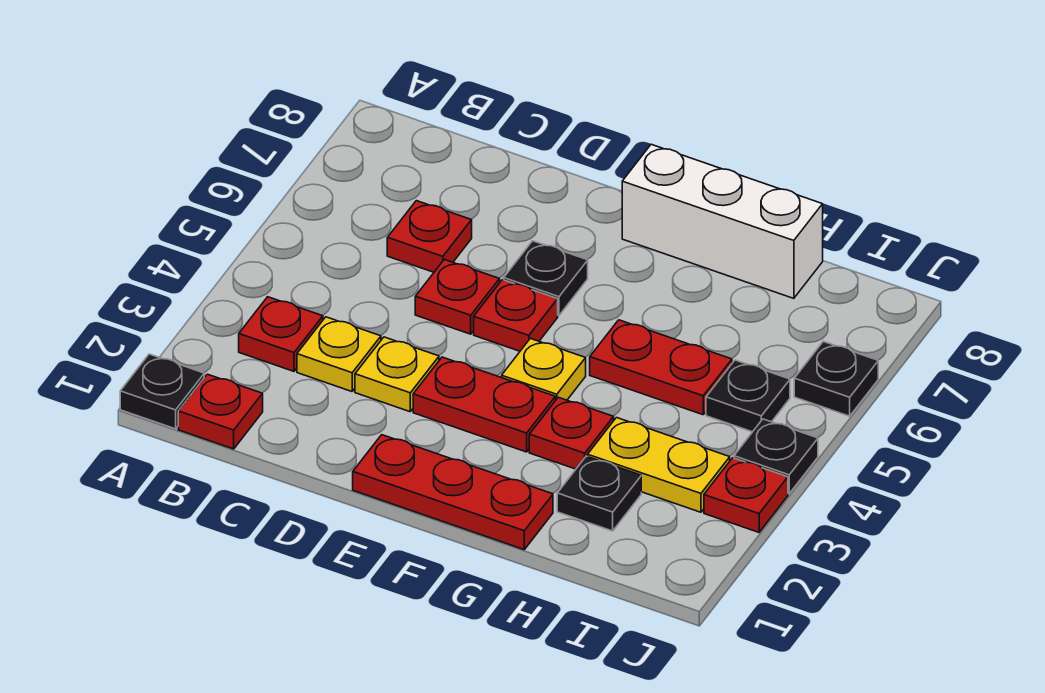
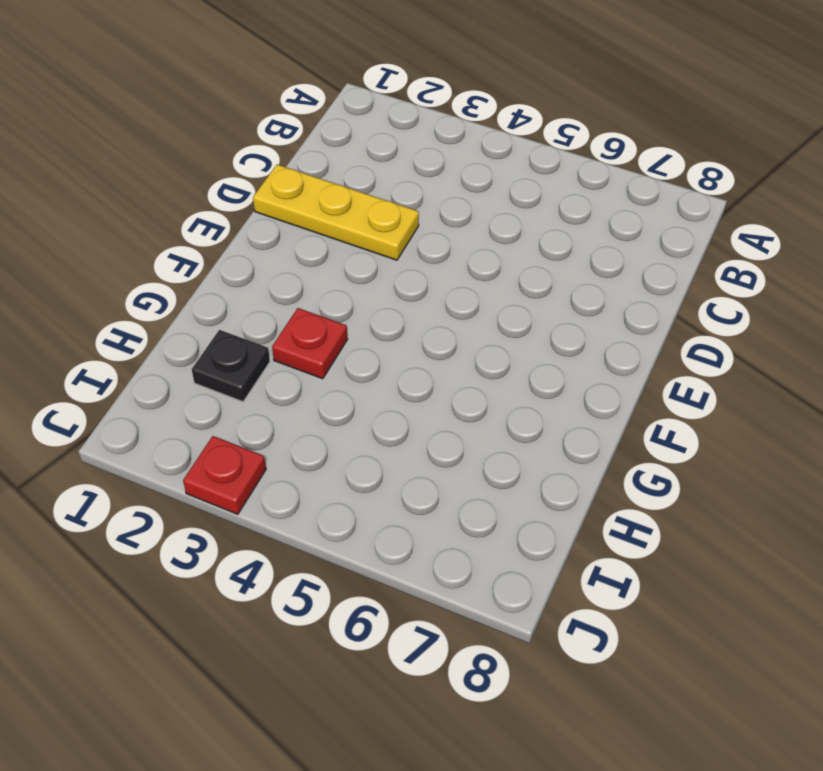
yellow 1x3 plate [253,165,419,260] -> yellow 1x1 plate [355,337,439,412]
none -> black 1x1 plate [120,354,204,429]
none -> red 1x1 plate [178,374,263,449]
none -> red 1x1 plate [239,297,323,371]

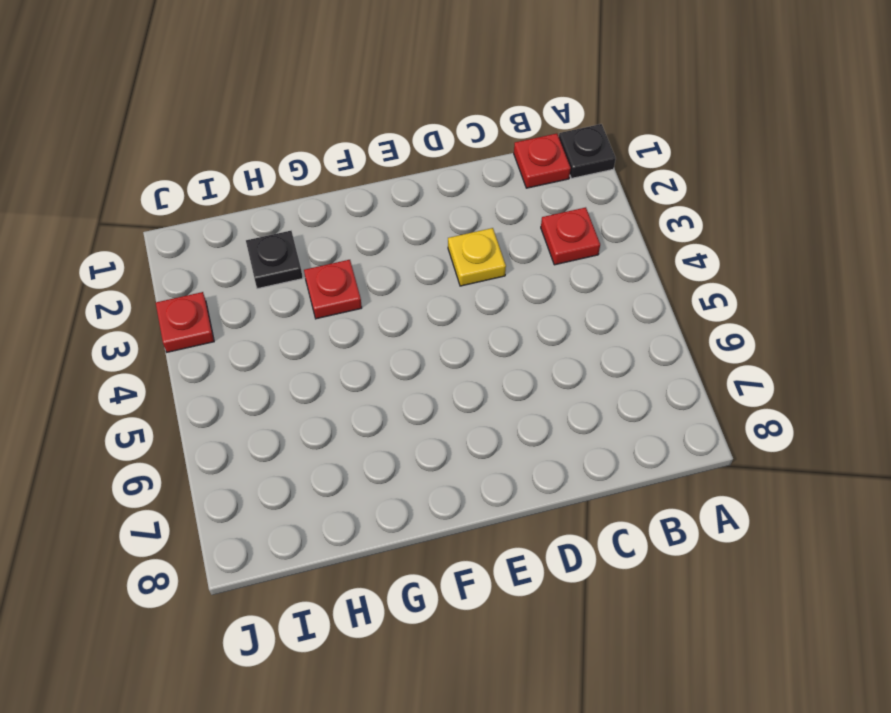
none -> yellow 1x1 plate [297,317,381,391]
none -> red 1x1 plate [387,201,472,272]
none -> red 1x1 plate [415,259,500,334]

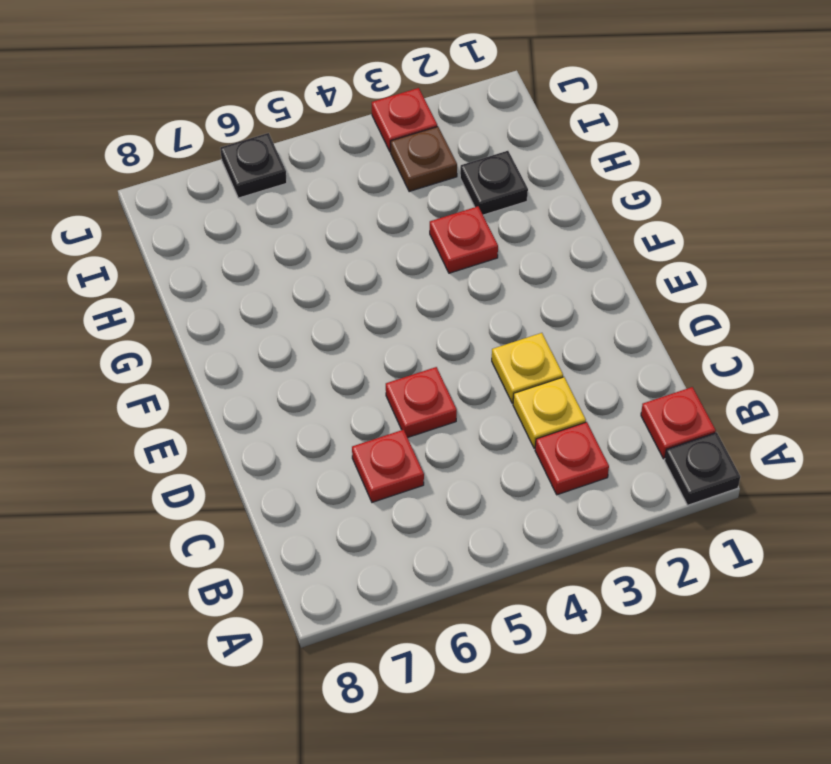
brown 1x1 plate [391,127,457,192] -> yellow 1x2 plate [588,418,730,512]
none -> red 1x3 plate [353,435,553,549]
none -> red 1x2 plate [413,357,555,452]
none -> red 1x1 plate [474,280,558,351]

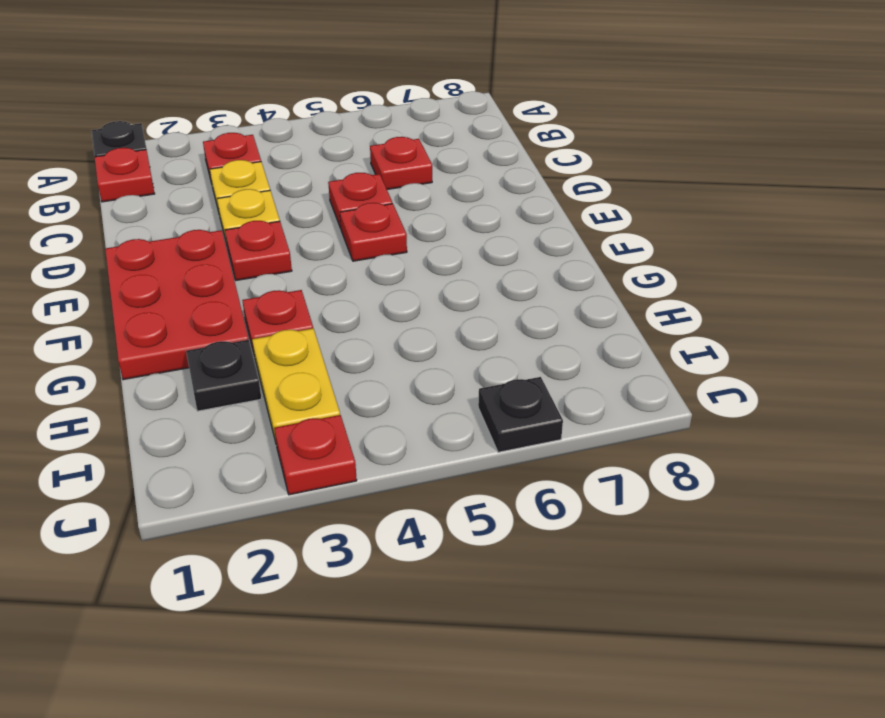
red 2x3 plate [105,230,249,380] -> red 1x3 plate [353,435,553,549]
red 1x1 plate [225,221,292,280] -> red 1x2 plate [413,357,555,452]
none -> black 1x1 plate [504,241,588,316]
none -> yellow 1x1 plate [502,338,586,401]
none -> white 1x3 brick [622,144,823,298]

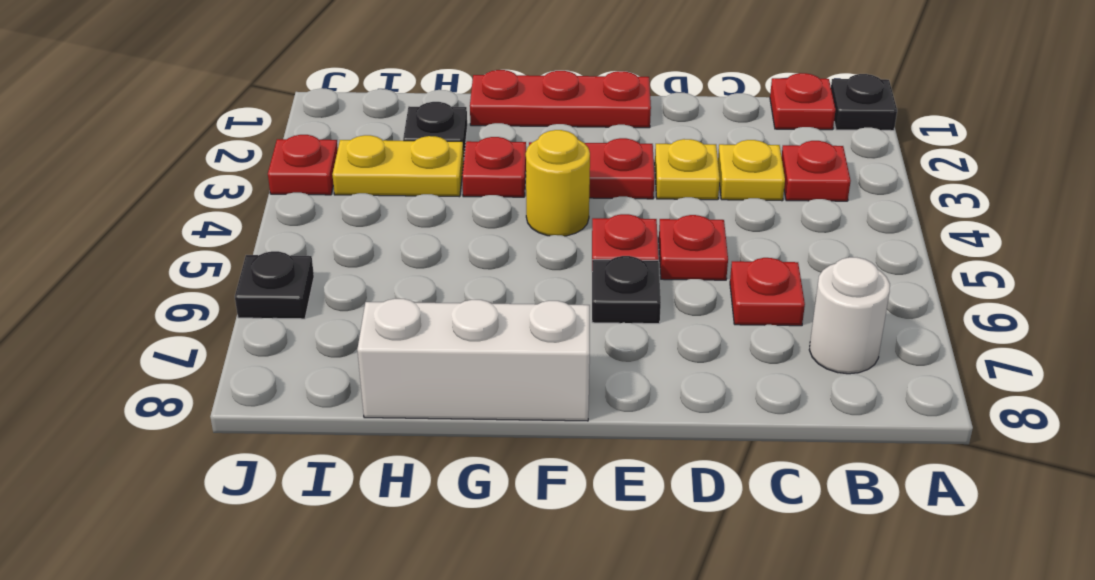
white 1x1 round brick [809,257,890,374] -> none
yellow 1x1 round brick [526,130,590,236] -> yellow 1x1 plate [502,338,586,401]
none -> red 1x2 plate [590,320,732,415]
none -> black 1x1 plate [706,360,790,432]
none -> black 1x1 plate [734,419,818,494]

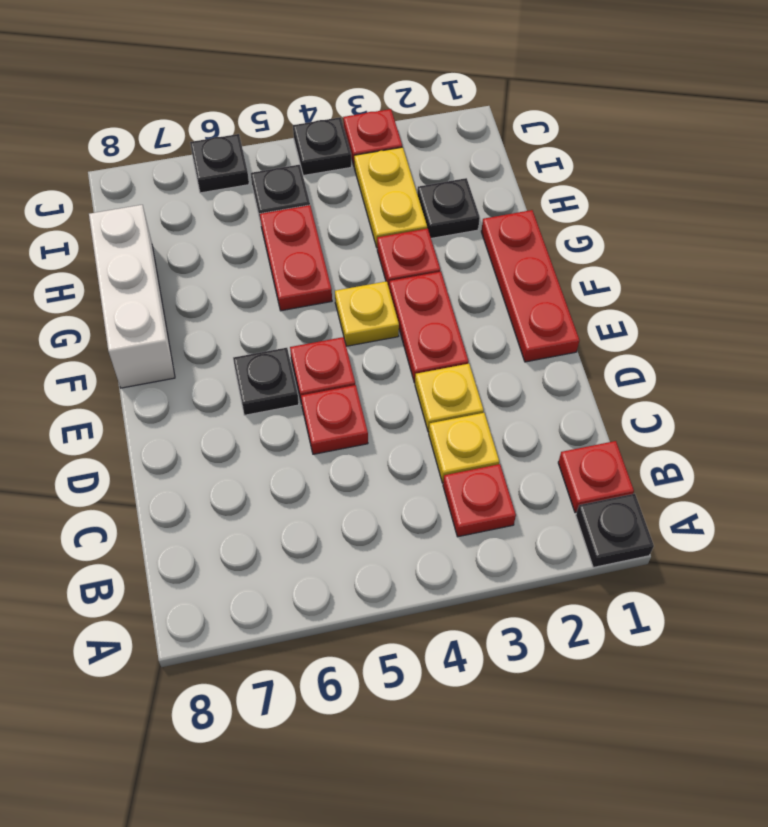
none -> red 1x1 plate [387,201,472,272]

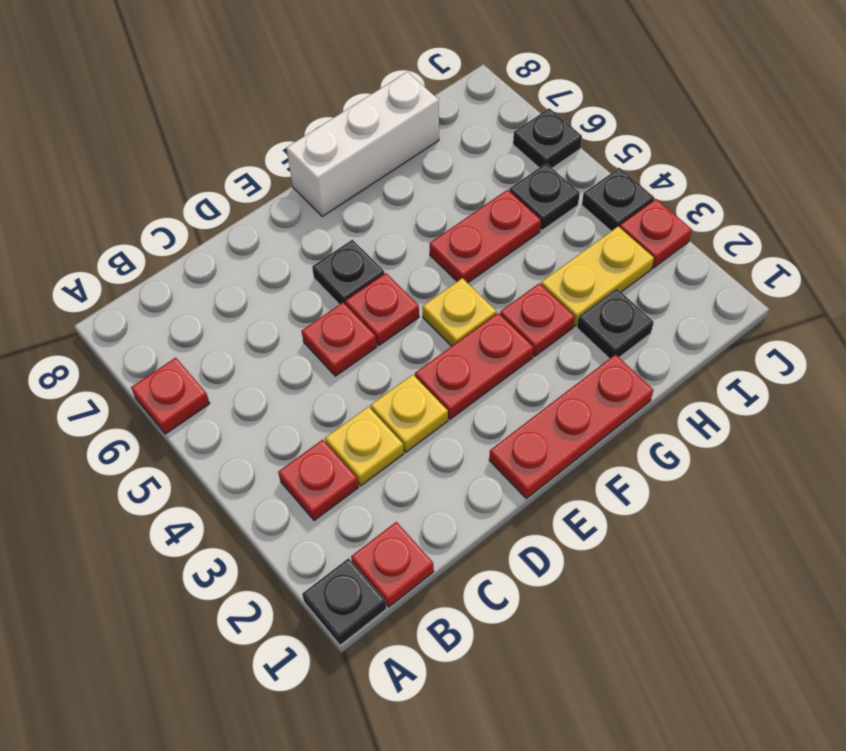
red 1x1 plate [131,358,210,434] -> red 1x1 plate moved to [387,201,472,272]

